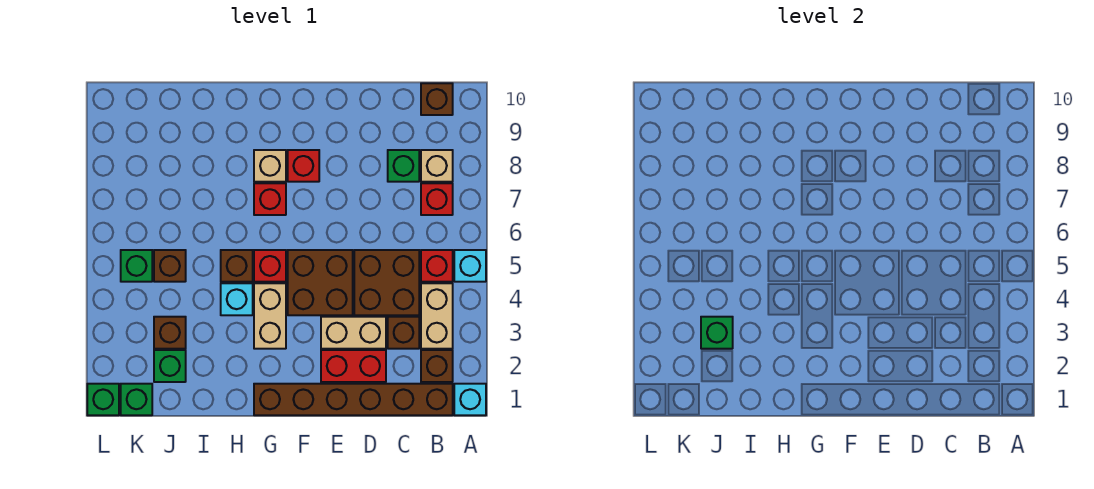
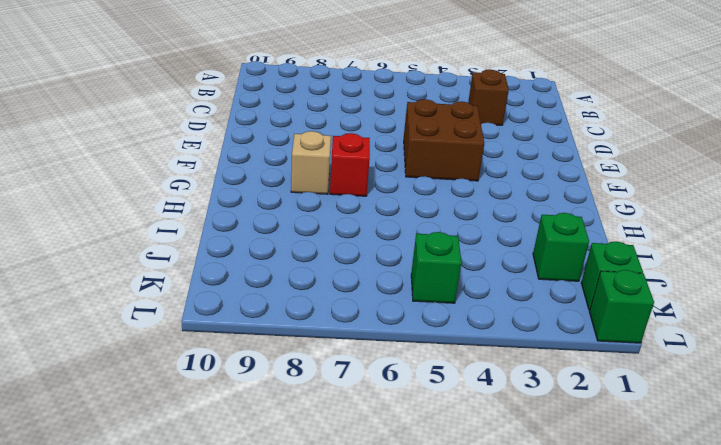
none -> cyan 1x1 brick [454,384,486,415]
none -> cyan 1x1 brick [454,250,486,282]
none -> brown 1x6 brick [254,384,453,415]

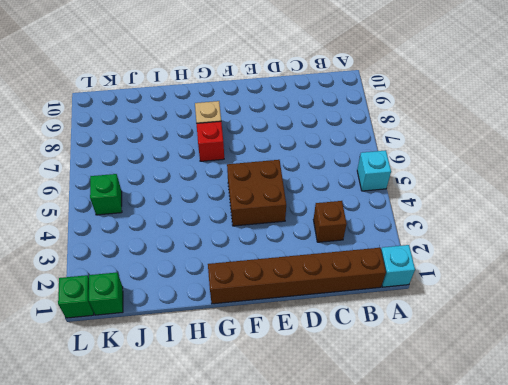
none -> brown 1x1 brick [421,350,453,382]
none -> tan 1x2 brick [421,283,453,349]
none -> red 1x1 brick [421,250,453,282]

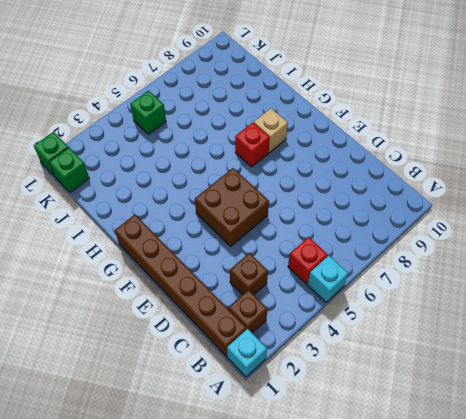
none -> tan 1x2 brick [421,283,453,349]
none -> red 1x1 brick [421,183,453,215]
none -> tan 1x1 brick [421,150,453,182]

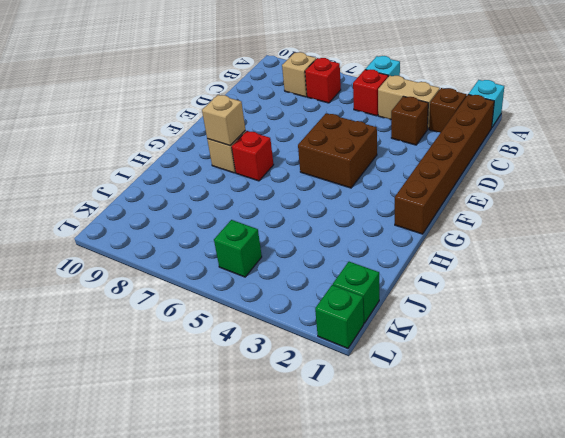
tan 1x1 brick [202,95,245,146] -> none
none -> brown 1x1 brick [421,83,453,115]
none -> brown 2x2 brick [354,250,419,315]
none -> green 1x1 brick [388,150,419,182]

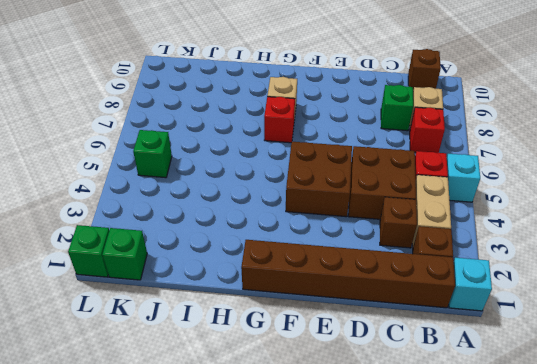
none -> red 1x2 brick [321,350,386,382]
none -> tan 1x2 brick [321,317,386,349]
none -> red 1x1 brick [288,150,319,182]

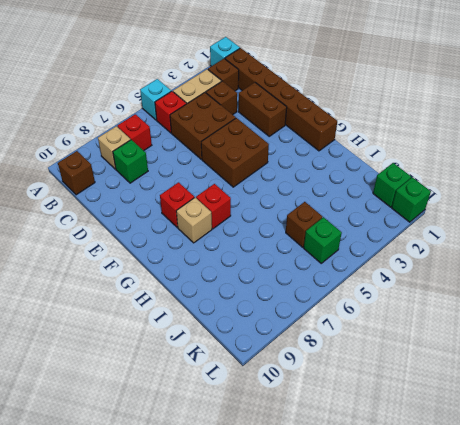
brown 1x2 brick [239,83,287,136] -> red 1x2 brick [321,350,386,382]
none -> tan 1x2 brick [321,317,386,349]
none -> tan 1x2 brick [254,283,286,349]
none -> red 1x1 brick [254,250,286,282]

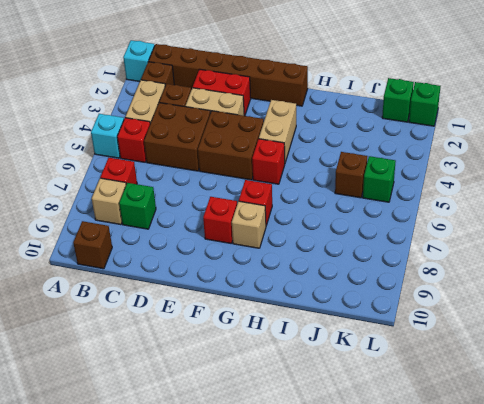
none -> cyan 1x1 brick [221,283,253,315]
none -> brown 1x1 brick [221,250,253,282]
none -> green 1x1 brick [154,350,186,382]

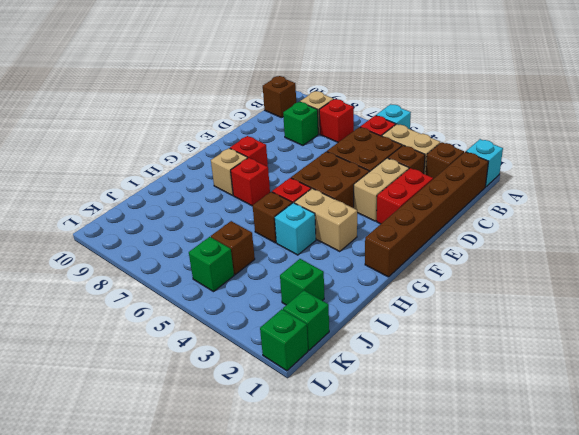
none -> brown 1x1 brick [154,317,186,349]
none -> green 1x1 brick [701,317,733,349]

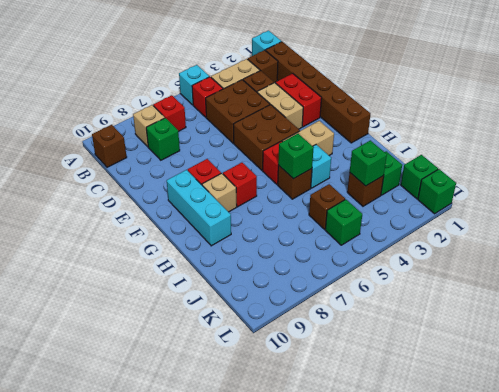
cyan 1x3 brick [167,170,231,246] -> none
green 1x1 brick [278,134,314,179] -> none

